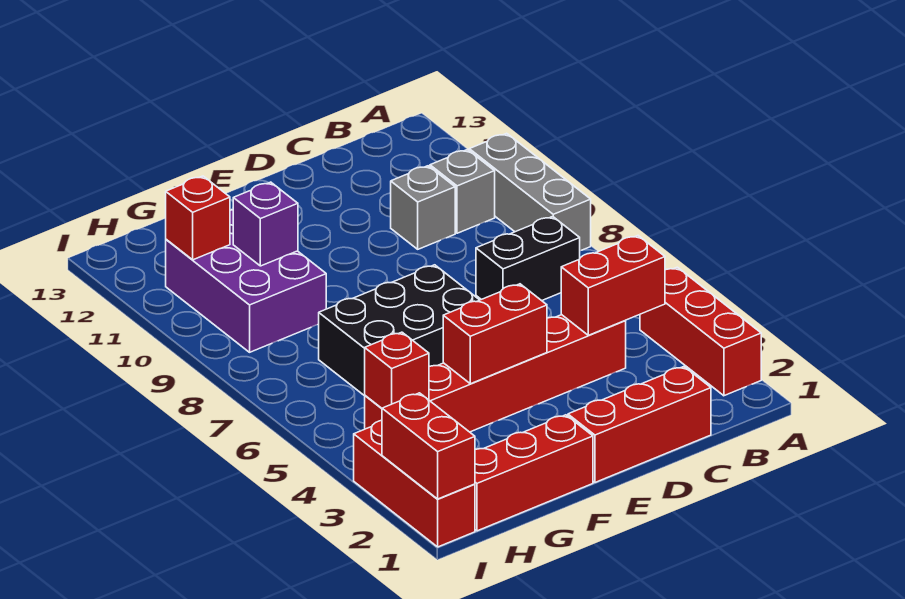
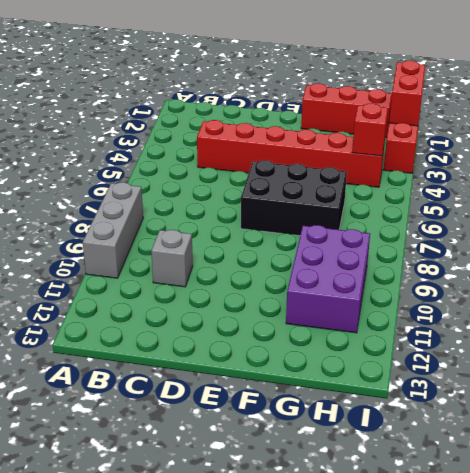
none -> red 1x3 brick [640,267,761,396]
none -> black 1x2 brick [476,216,580,301]
none -> grey 1x1 brick [430,150,495,233]

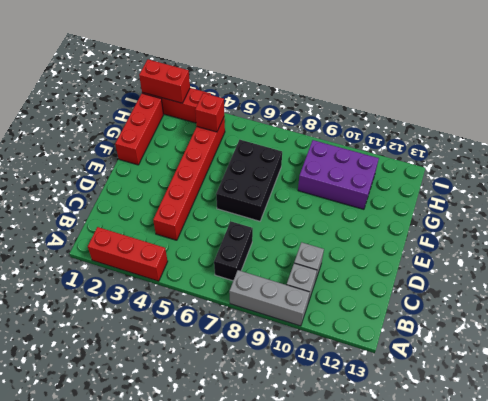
none -> red 1x3 brick [568,367,711,482]
none -> red 1x2 brick [561,236,665,335]
none -> red 1x2 brick [443,284,547,384]

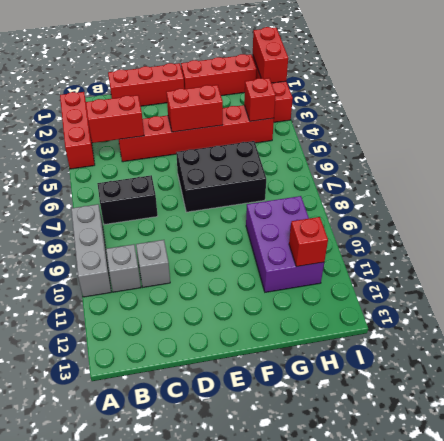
none -> purple 1x1 brick [233,182,298,266]

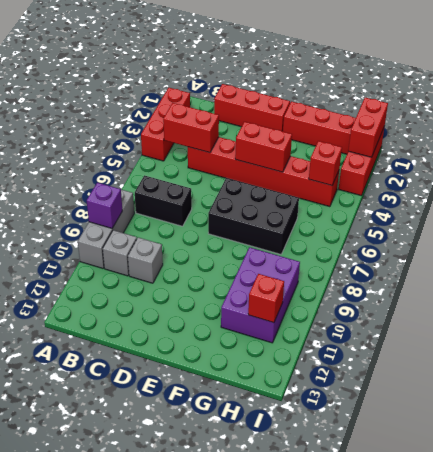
purple 1x1 brick [87,183,122,228] -> purple 1x1 brick moved to [233,182,298,266]

